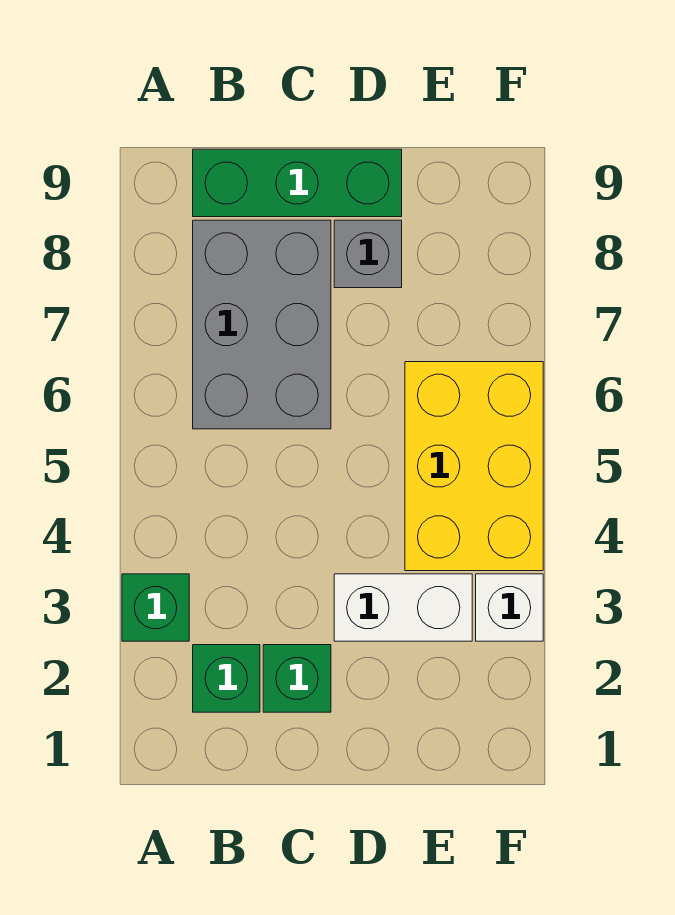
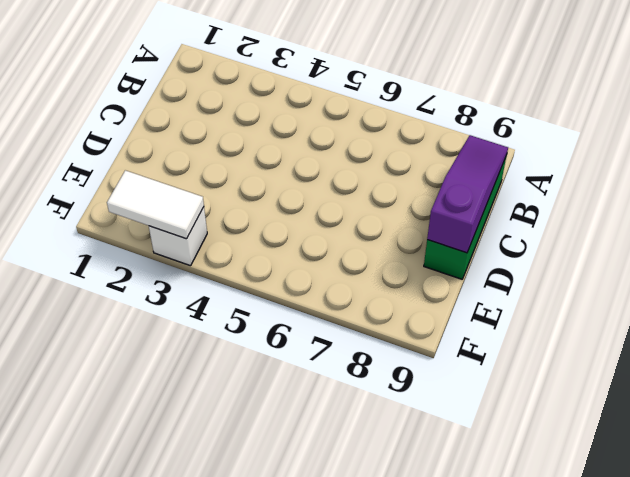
purple 1x3 slope [427,135,508,253] -> none
white 1x2 tile [107,170,204,239] -> none
none -> green 1x1 brick [122,574,189,641]
none -> green 1x1 brick [193,645,260,712]

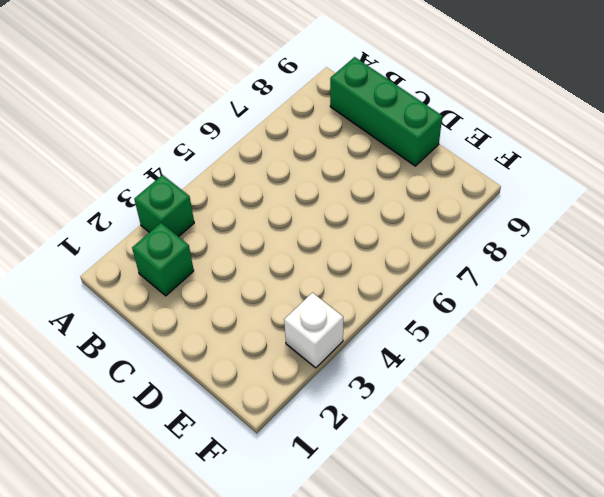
none -> grey 2x3 brick [193,220,331,429]
none -> green 1x1 brick [263,645,331,712]

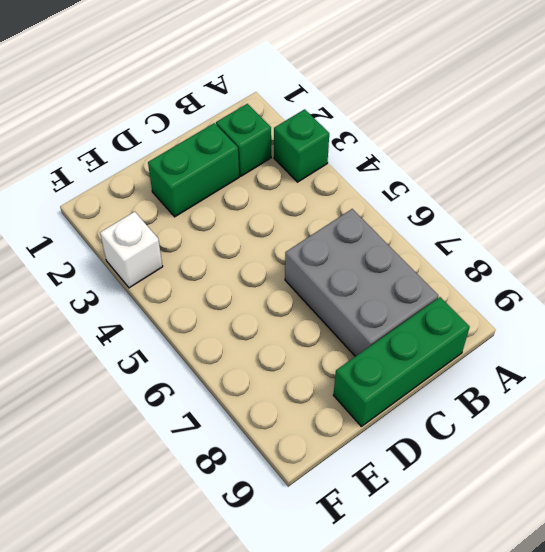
green 1x2 brick [148,123,239,217] -> green 1x1 brick [263,645,331,712]
none -> white 1x2 brick [334,574,472,641]
none -> grey 1x1 brick [334,220,402,288]

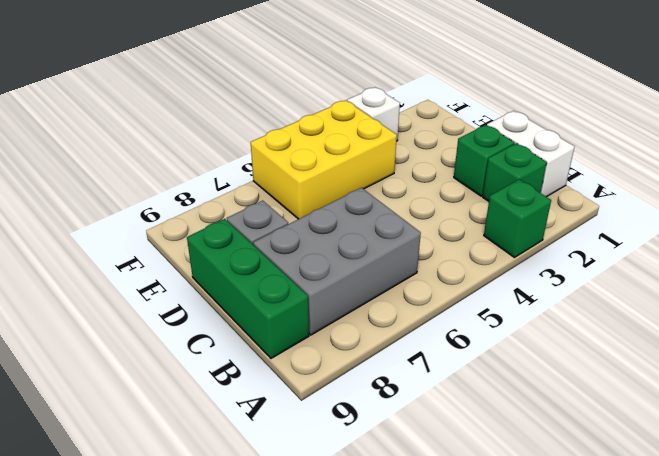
white 1x2 brick [487,111,575,197] -> white 1x2 brick moved to [334,574,472,641]

